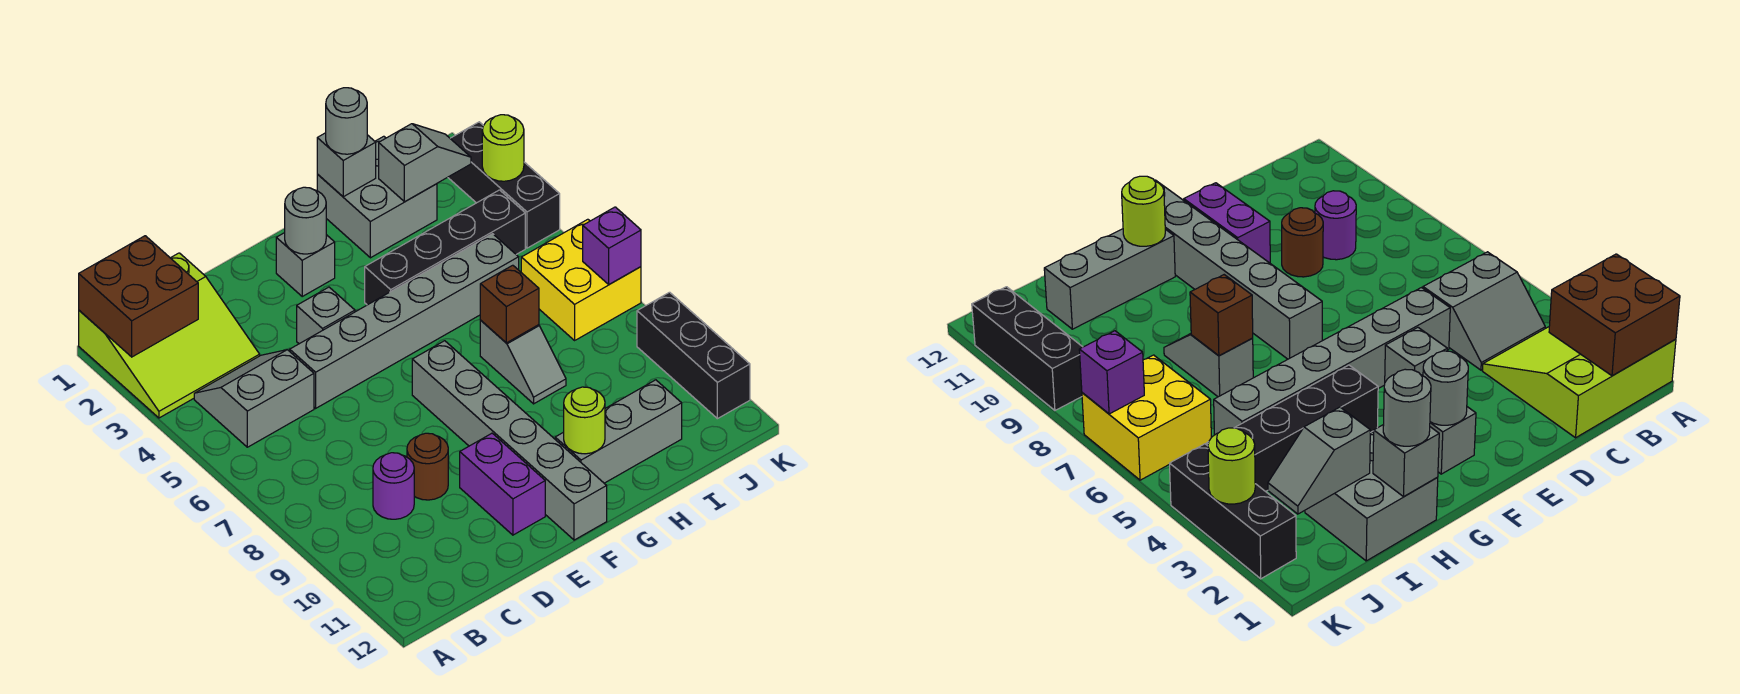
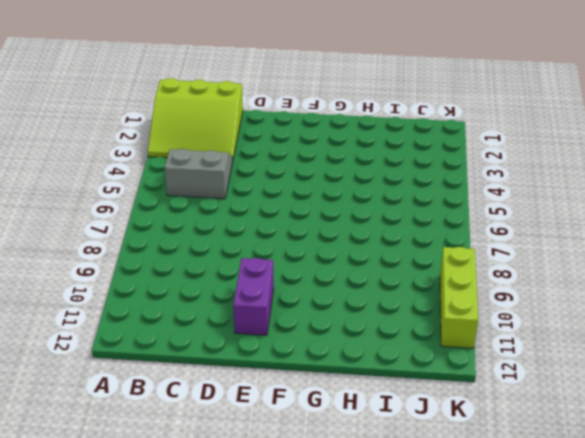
lime 1x3 brick [440,247,478,348] -> black 1x3 brick [637,292,750,419]
none -> purple 1x1 round brick [373,453,414,519]
none -> grey 1x6 brick [290,234,519,408]
none -> brown 1x1 round brick [407,433,448,500]

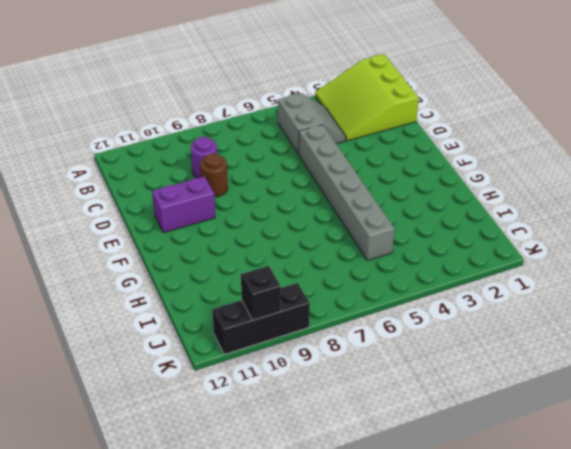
black 1x1 brick [241,266,281,320] -> none
none -> grey 1x1 brick [297,287,355,344]
none -> grey 1x1 brick [276,233,335,296]
none -> grey 1x6 brick [412,341,607,540]

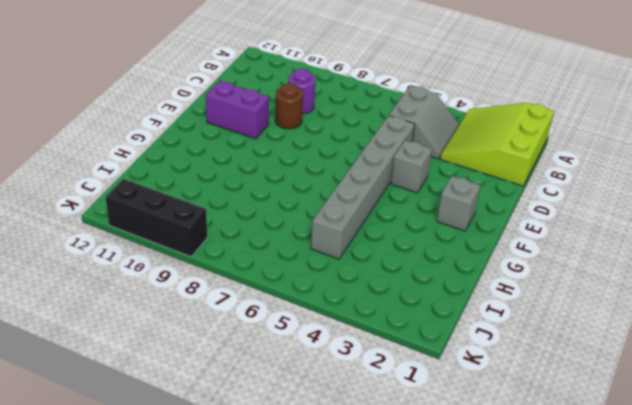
none -> grey 1x6 brick [412,341,607,540]
none -> black 1x4 brick [365,190,525,305]
none -> grey 1x3 brick [555,380,682,483]

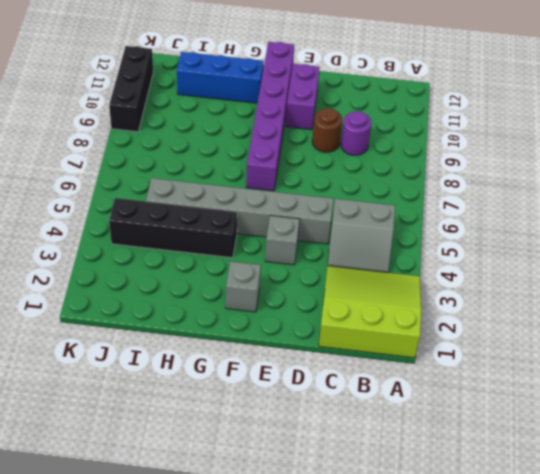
purple 1x6 brick [246,42,294,191] -> grey 1x6 brick [412,341,607,540]
blue 1x3 brick [177,52,263,103] -> grey 1x3 brick [555,380,682,483]
none -> grey 2x2 brick [317,136,437,258]
none -> grey 1x2 slope [480,321,566,404]
none -> yellow 2x2 brick [521,219,641,340]

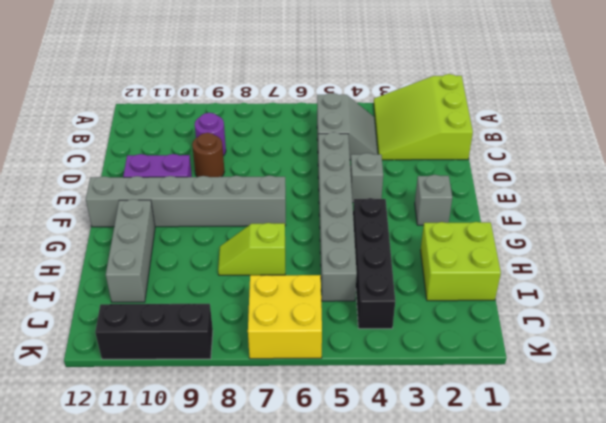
lime 2x2 brick [420,222,501,301] -> grey 2x2 brick [317,136,437,258]
lime 1x2 slope [218,223,285,275] -> grey 1x2 slope [480,321,566,404]
none -> black 1x3 brick [448,122,560,248]
none -> brown 2x2 brick [79,236,198,357]
none -> grey 1x1 round brick [285,187,326,254]

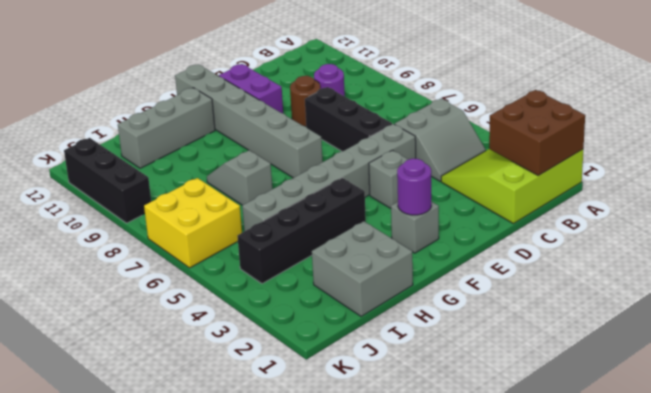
black 1x3 brick [305,87,392,152] -> black 1x3 brick moved to [448,122,560,248]
purple 1x1 round brick [397,159,431,215] -> grey 1x1 round brick [285,187,326,254]
none -> lime 1x1 round brick [564,387,605,454]
none -> grey 1x1 brick [317,133,376,197]
none -> brown 1x1 brick [480,265,539,343]

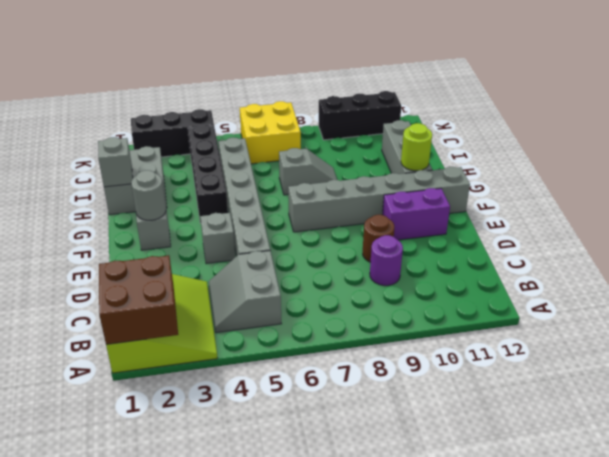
none -> brown 1x1 brick [480,265,539,343]
none -> grey 1x2 slope [379,124,471,202]
none -> lime 1x1 round brick [482,115,524,181]

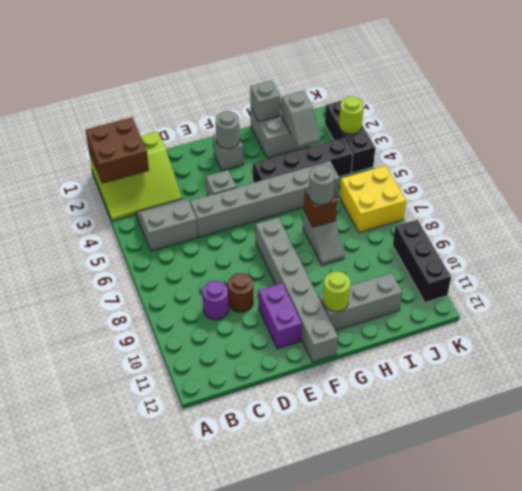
grey 1x1 round brick [308,165,335,205] -> grey 1x1 round brick moved to [326,88,367,154]
grey 1x2 slope [282,90,321,149] -> grey 1x2 slope turned to [379,124,471,202]
none -> purple 1x1 brick [583,207,641,284]

